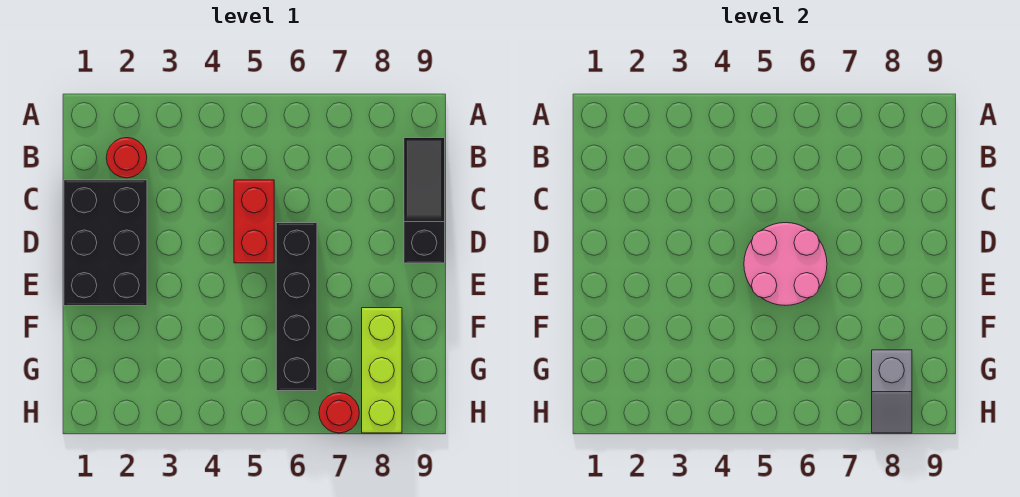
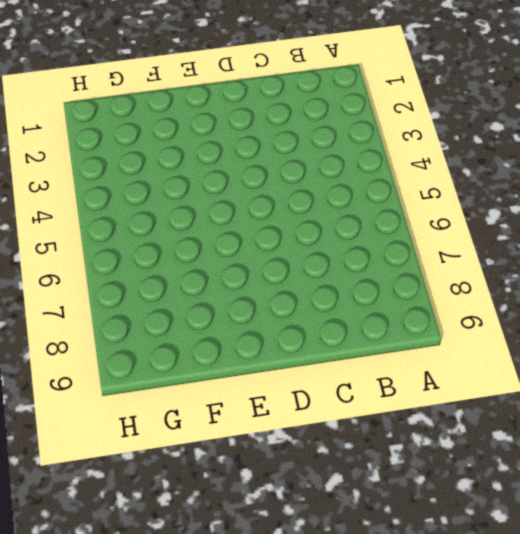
none -> red 1x1 round brick [106,138,147,178]
none -> black 1x3 slope [404,138,445,263]

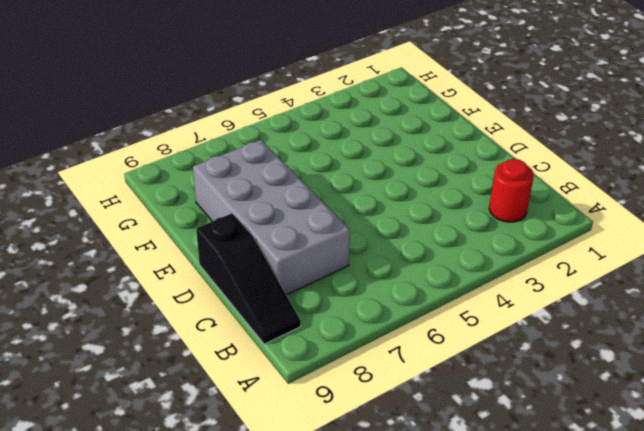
grey 2x4 brick [193,140,350,295] -> lime 1x3 brick [362,308,402,433]
none -> black 2x3 brick [64,180,147,306]
none -> red 1x2 brick [234,180,274,263]

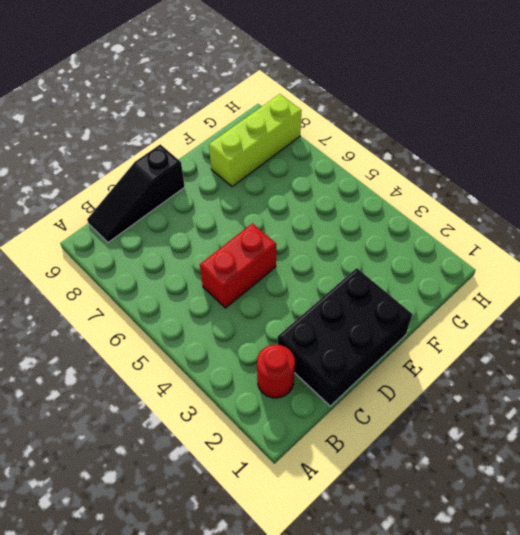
none -> black 1x4 brick [276,223,317,391]
none -> red 1x1 round brick [319,393,359,433]

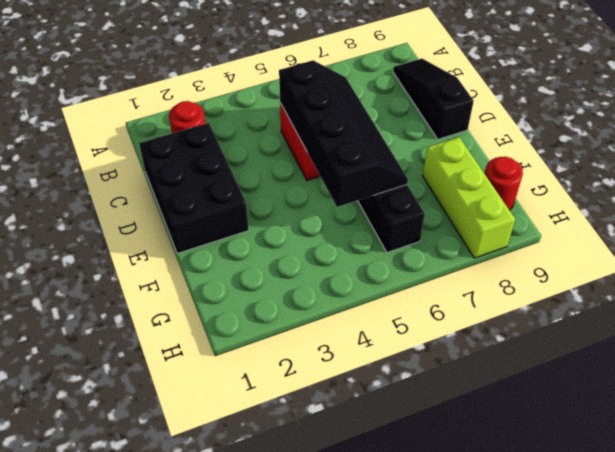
black 2x4 slope [279,60,408,207] -> pink 2x2 round brick [744,223,827,306]
red 1x1 round brick [484,157,523,210] -> red 1x1 round brick moved to [319,393,359,433]
none -> grey 1x2 slope [872,350,912,433]

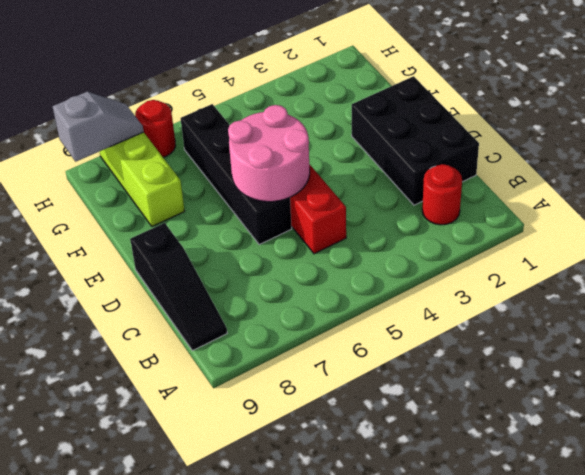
grey 1x2 slope [53,92,144,162] -> grey 1x2 slope turned to [872,350,912,433]

